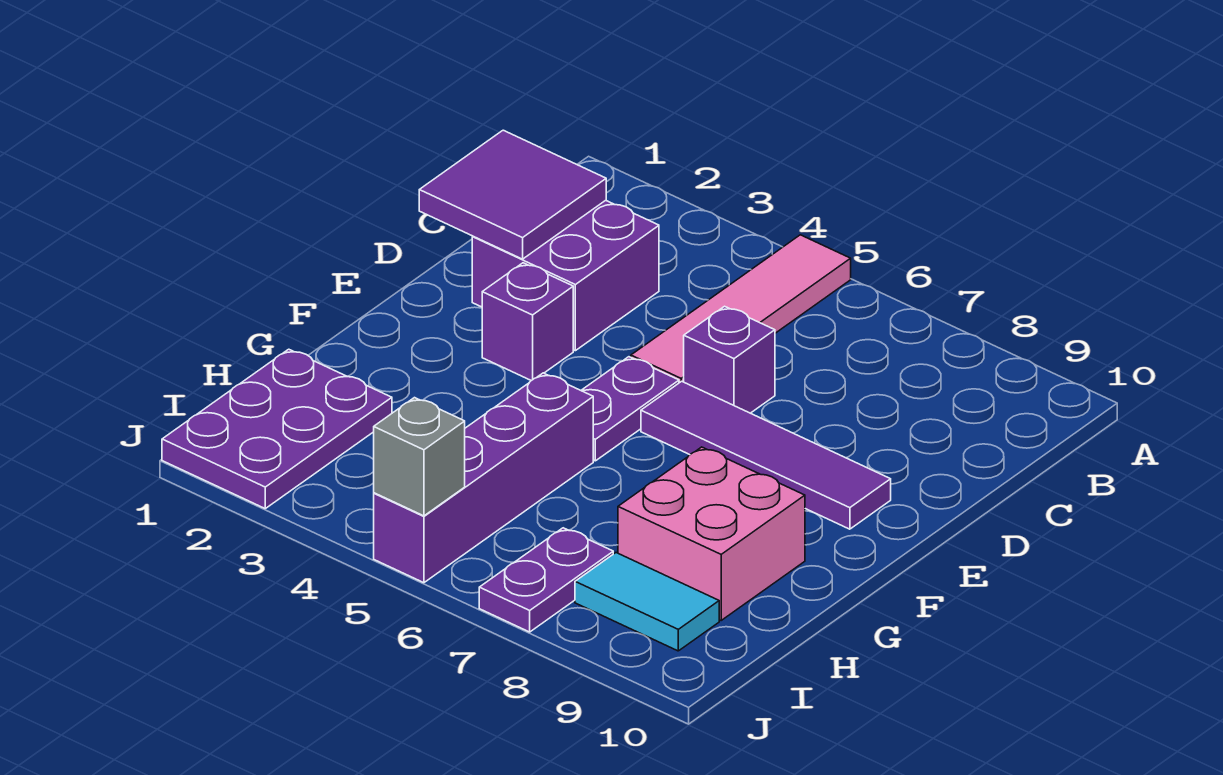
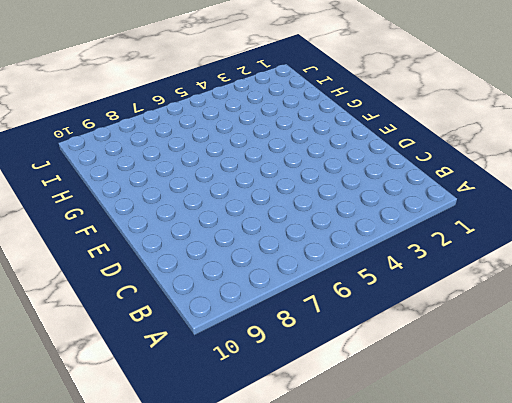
none -> pink 1x4 tile [631,235,851,383]
none -> purple 2x2 brick [472,200,659,351]
none -> purple 1x1 brick [684,306,775,413]

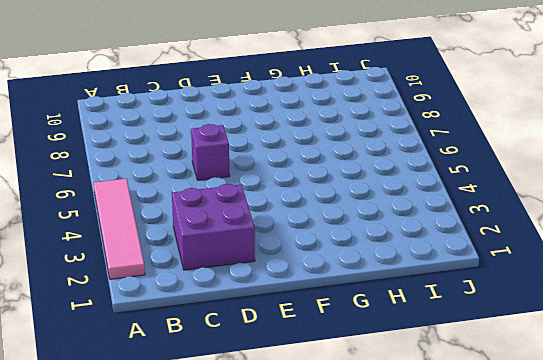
pink 1x4 tile [94,179,145,279] -> pink 1x4 tile turned to [631,235,851,383]
none -> purple 1x1 brick [482,263,573,381]
none -> purple 1x2 plate [581,357,679,461]
none -> purple 1x4 tile [641,381,891,529]

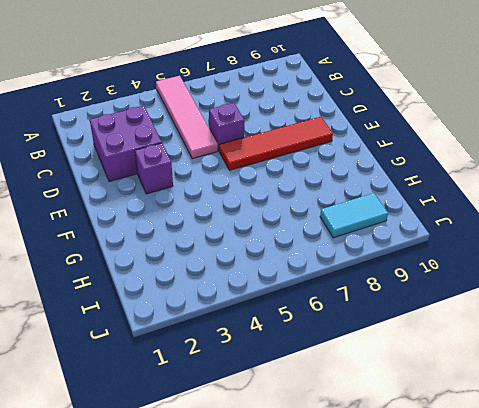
red 1x4 tile [219,117,333,170] -> purple 1x4 tile [641,381,891,529]
none -> purple 1x2 plate [581,357,679,461]
none -> purple 1x4 brick [374,373,593,583]
none -> pink 2x2 brick [618,447,805,620]

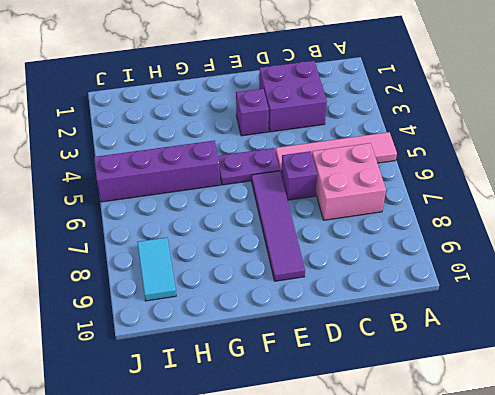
pink 2x2 brick [312,143,386,220] -> pink 2x2 brick moved to [618,447,805,620]
none -> purple 2x3 plate [162,349,392,508]
none -> purple 1x2 plate [479,528,613,632]
none -> purple 2x2 tile [419,130,606,259]

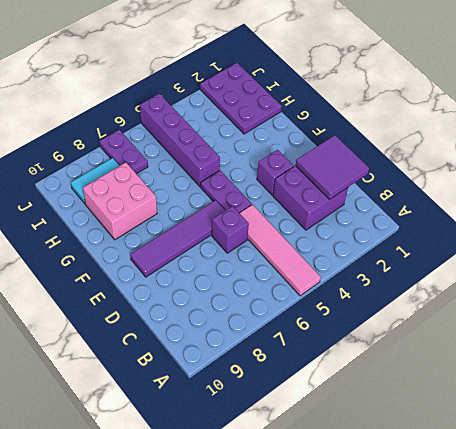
none -> grey 1x1 brick [374,398,465,516]

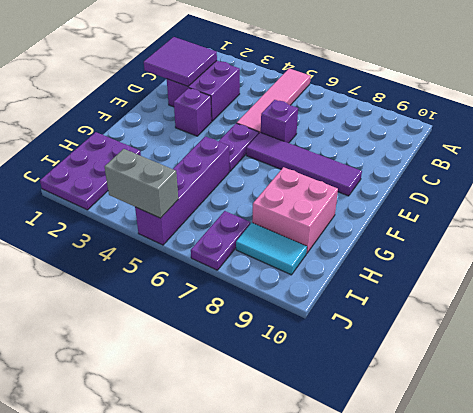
grey 1x2 brick [105,149,178,218] -> grey 1x1 brick [374,398,465,516]

